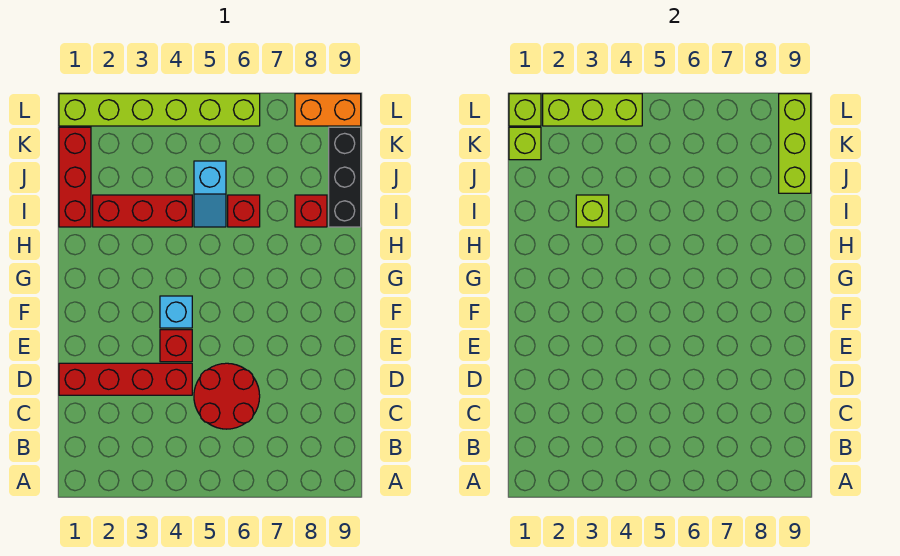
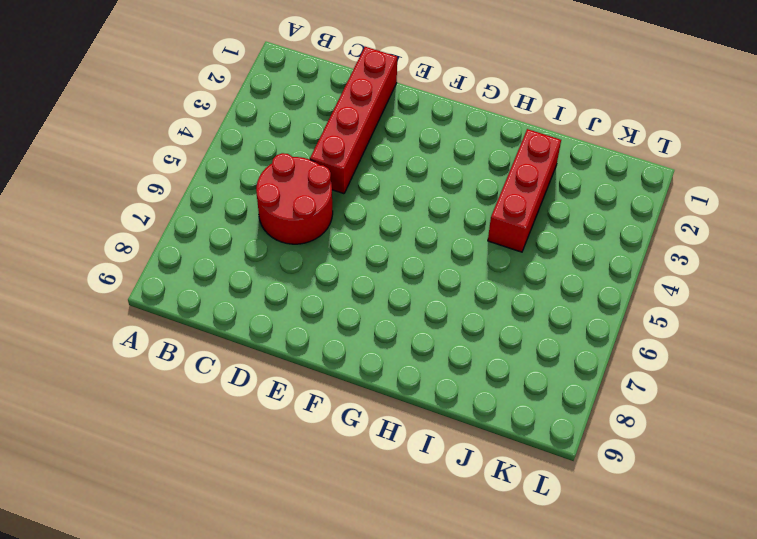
none -> red 1x1 brick [160,330,192,362]
none -> cyan 1x1 brick [160,296,192,328]
none -> red 1x3 brick [59,127,91,227]

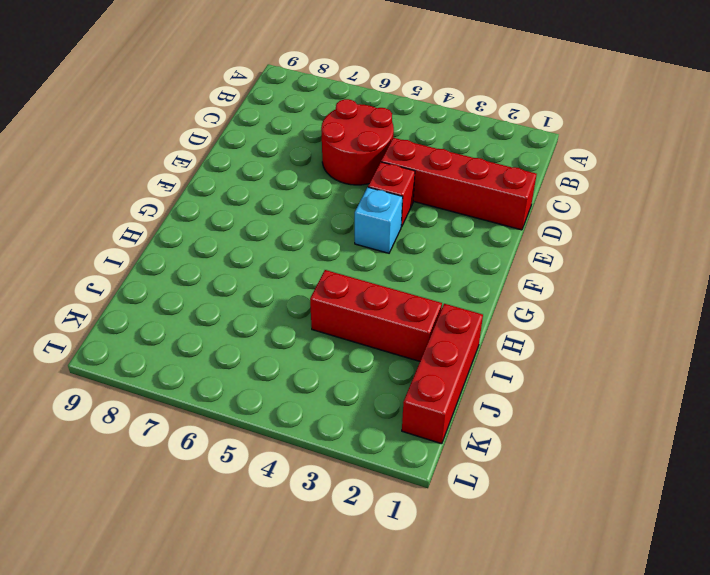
none -> cyan 1x2 slope [194,161,226,227]
none -> red 1x1 brick [228,195,260,227]
none -> red 1x1 brick [295,195,327,227]

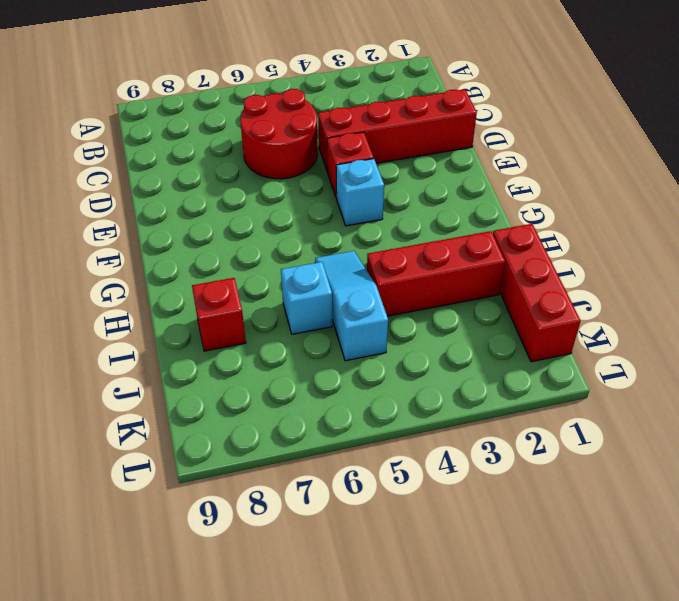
cyan 1x3 slope [315,251,388,361] -> cyan 1x2 slope [194,161,226,227]
cyan 1x1 brick [281,262,332,334] -> red 1x1 brick [228,195,260,227]
none -> black 1x3 brick [329,127,361,227]
none -> lime 1x6 brick [59,94,260,126]
none -> orange 1x2 brick [295,94,361,126]

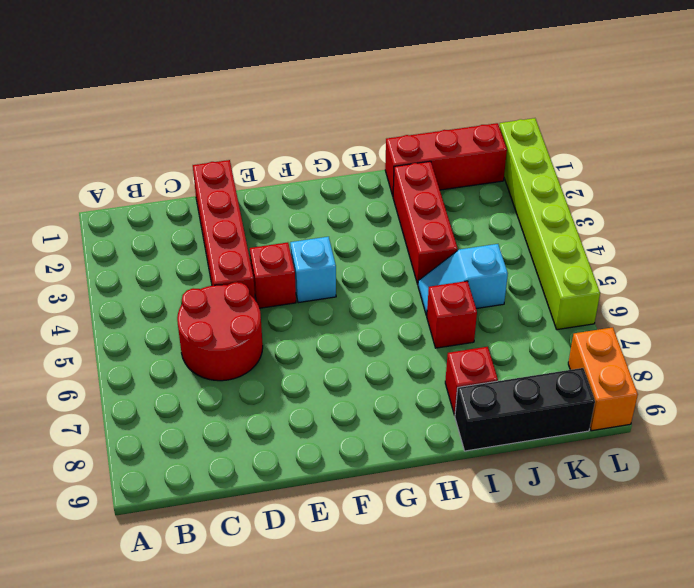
none -> lime 1x1 brick [576,195,609,227]
none -> lime 1x3 brick [779,94,811,193]
none -> lime 1x1 brick [509,127,541,160]

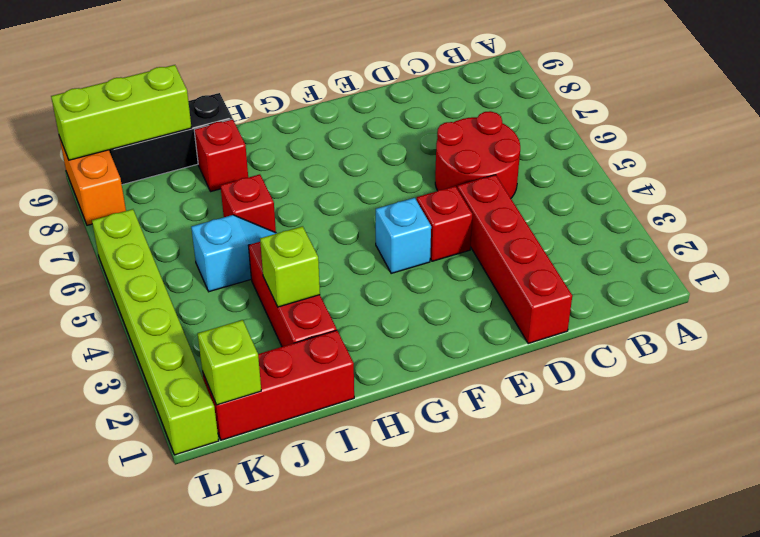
none -> lime 1x1 brick [509,94,541,126]
none -> lime 1x3 brick [543,94,642,126]

